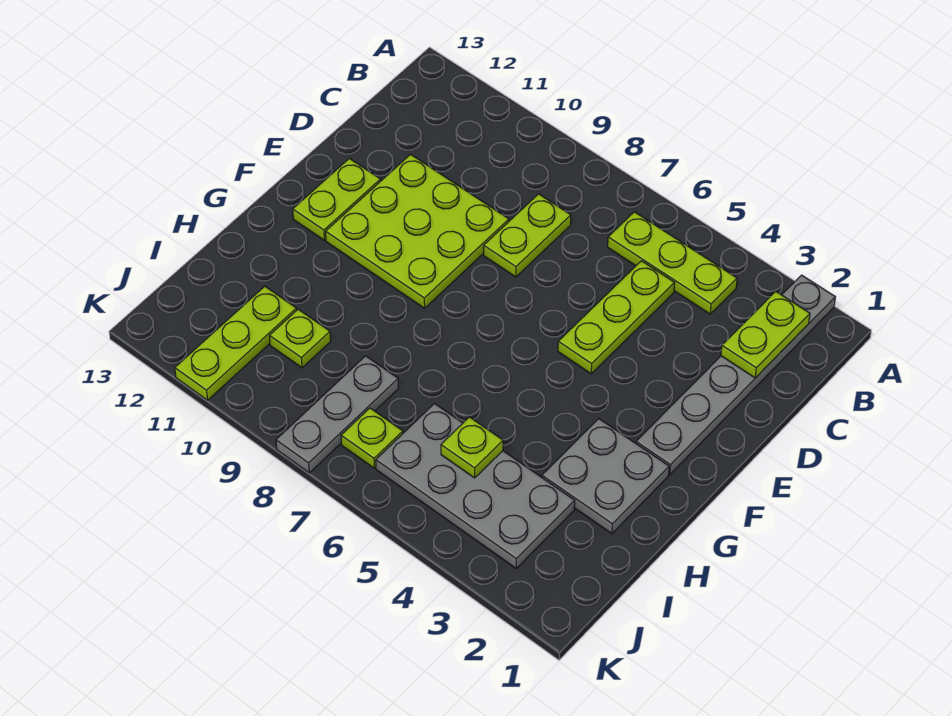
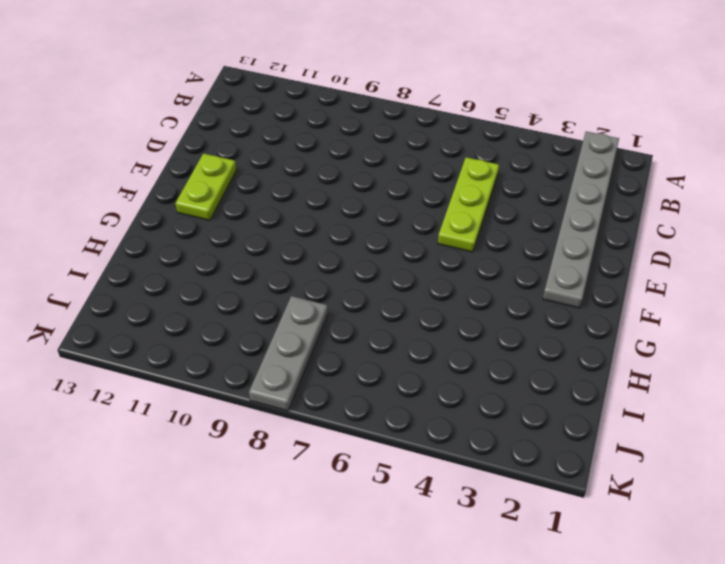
none -> lime 1x3 plate [608,212,737,314]
none -> lime 1x2 plate [484,194,571,277]
none -> lime 3x3 plate [326,154,509,308]

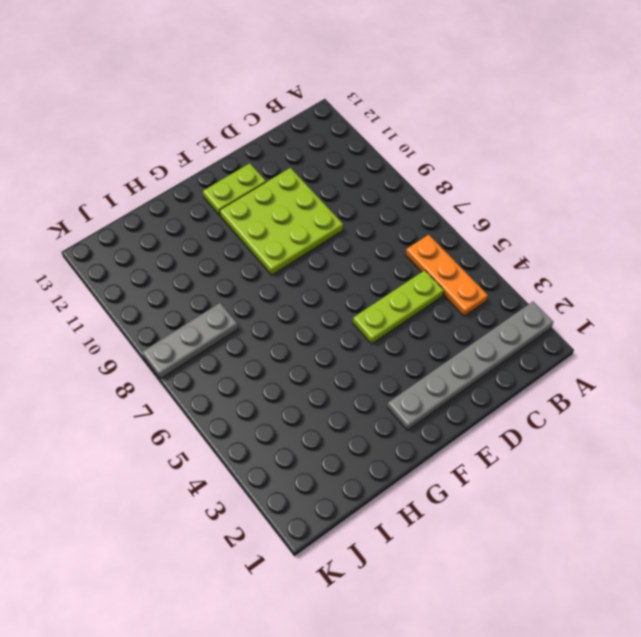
orange 1x3 plate [406,235,488,316] -> lime 1x3 plate [608,212,737,314]
none -> lime 1x2 plate [484,194,571,277]
none -> grey 2x2 plate [542,419,669,534]
none -> grey 2x4 plate [376,404,575,568]

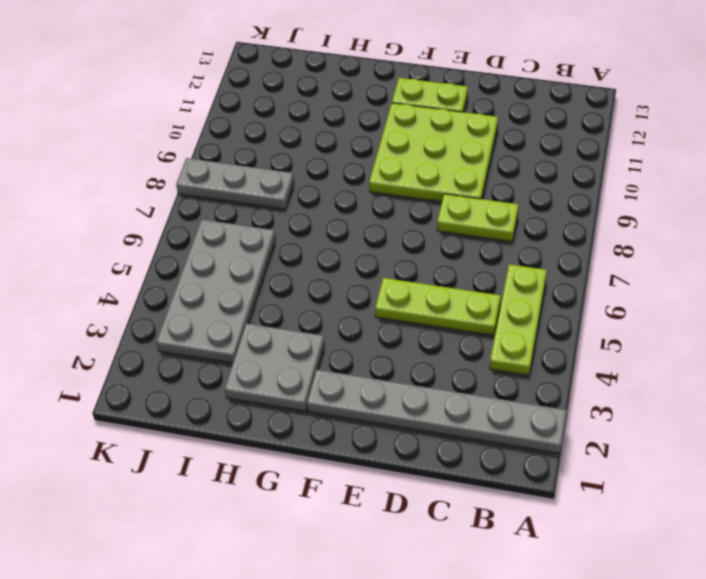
none -> lime 1x1 plate [270,309,331,368]
none -> lime 1x3 plate [175,286,297,400]
none -> lime 1x1 plate [341,408,403,468]

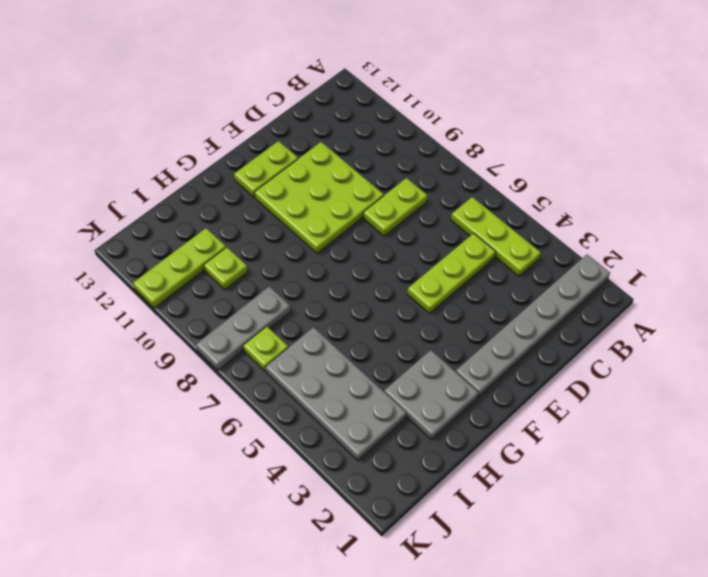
none -> lime 1x2 plate [721,291,810,378]
none -> lime 1x1 plate [441,417,503,478]

